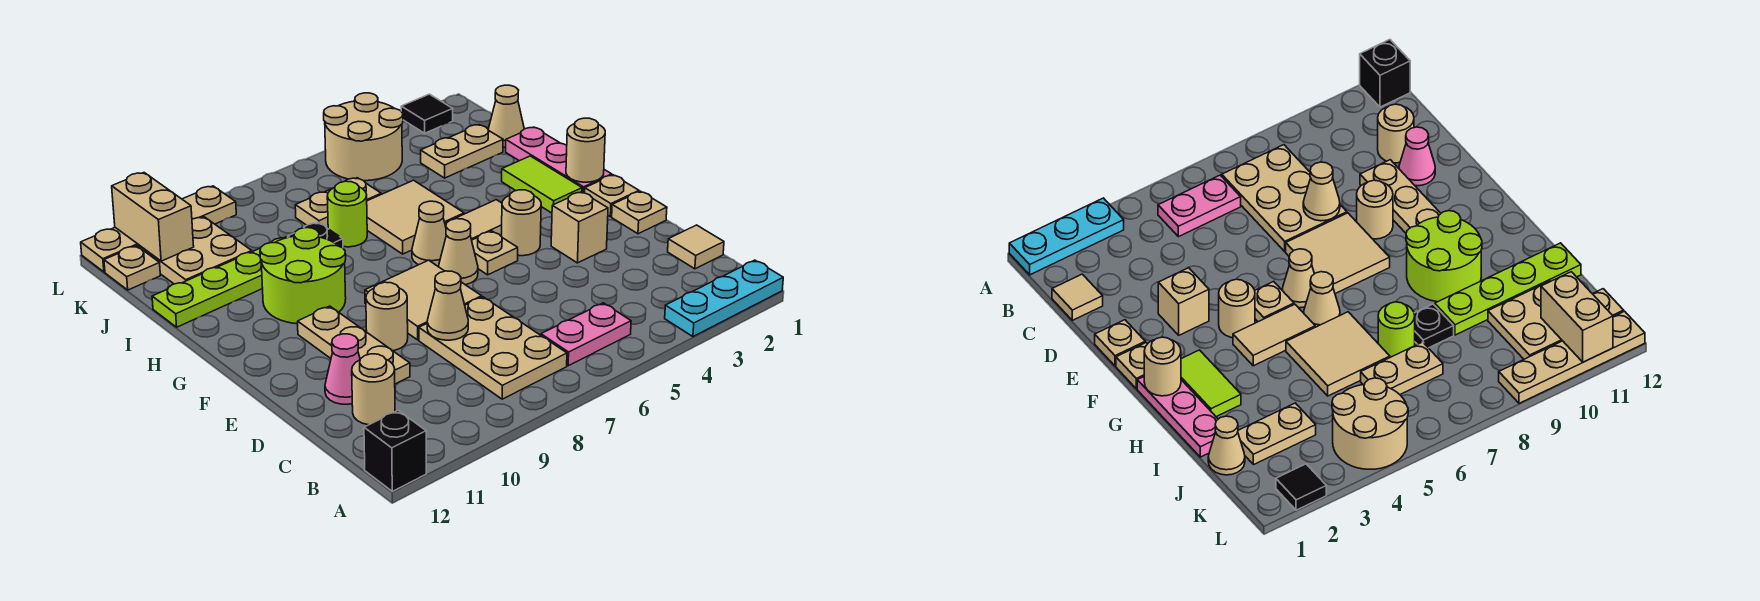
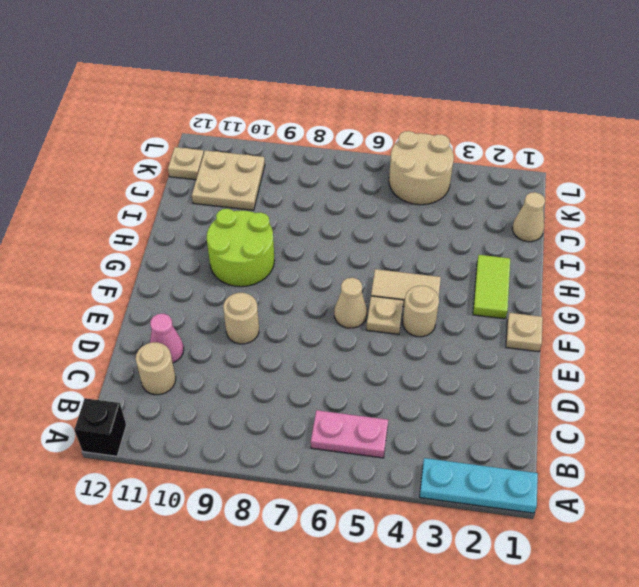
none -> tan 2x3 plate [419,297,567,399]
none -> tan 1x1 tile [668,225,724,269]
none -> tan 1x3 plate [298,306,410,384]
none -> tan 1x1 plate [612,191,667,234]

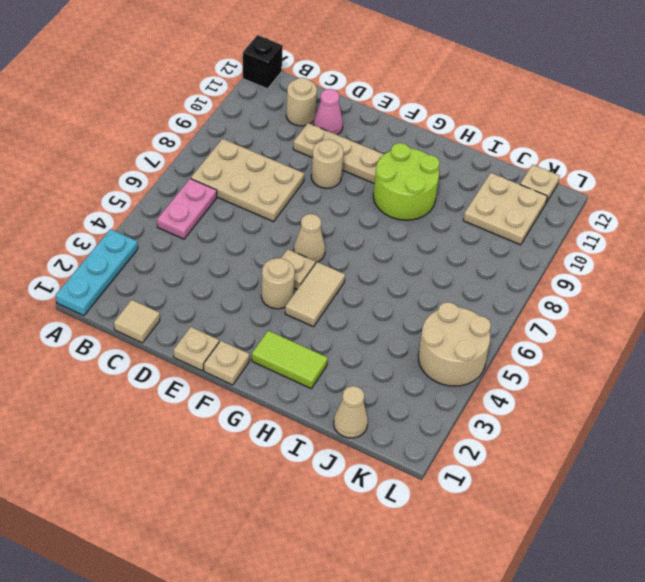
none -> tan 1x1 brick [551,192,608,263]
none -> tan 2x2 tile [365,260,482,340]
none -> pink 1x3 plate [506,127,612,193]
none -> tan 1x1 cone [412,201,446,267]

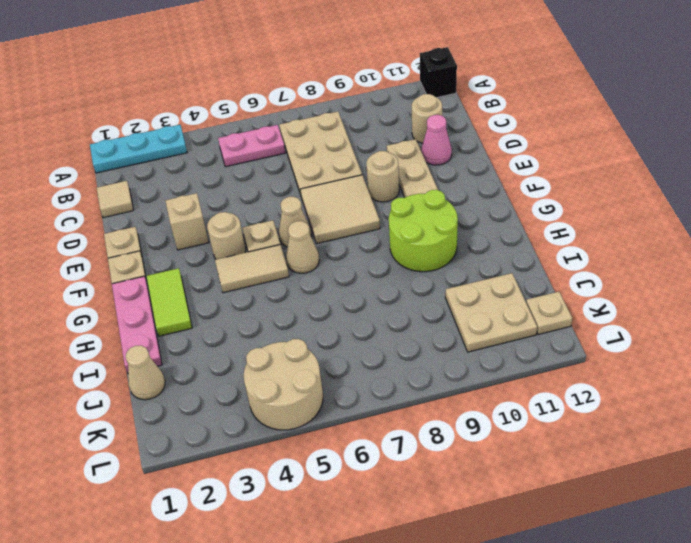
none -> tan 2x2 tile [367,180,464,254]
none -> lime 1x1 round brick [327,181,367,247]
none -> black 1x1 plate [288,222,343,248]
none -> lime 1x4 plate [152,237,287,327]

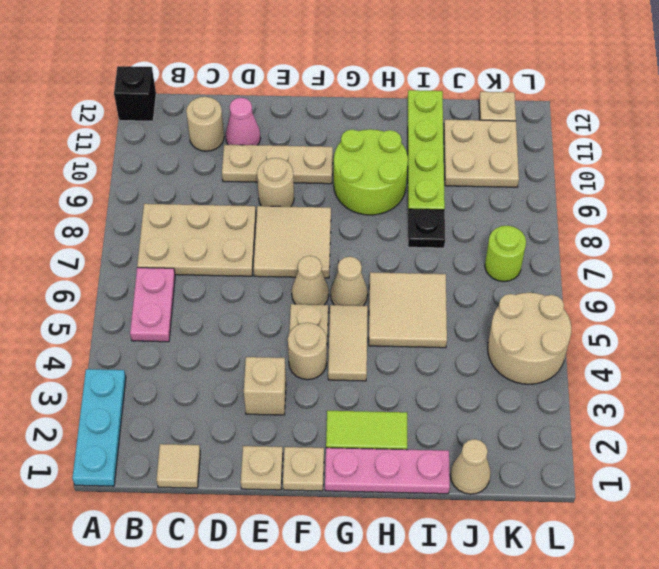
lime 1x1 round brick [485,226,526,282] -> lime 1x1 round brick moved to [327,181,367,247]
none -> tan 1x2 plate [421,125,503,178]
none -> tan 1x2 plate [295,178,381,228]
none -> black 1x1 tile [401,94,453,133]
none -> tan 1x4 plate [81,186,236,272]

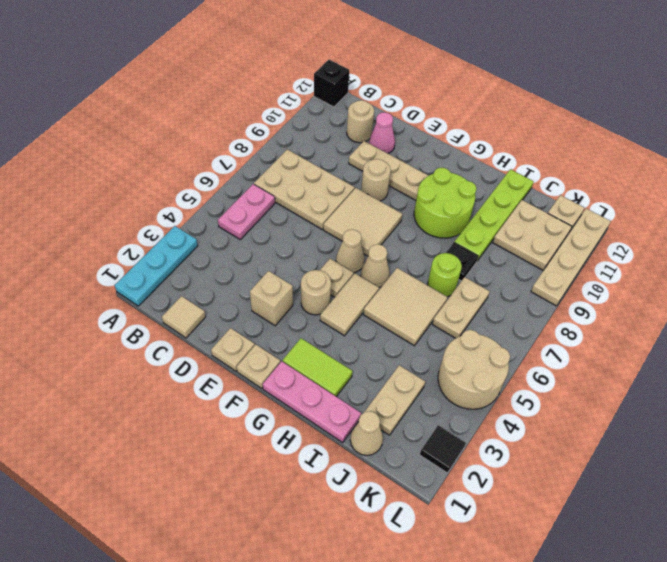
none -> tan 1x1 cone [427,271,468,340]
none -> tan 1x1 round brick [566,118,605,182]
none -> tan 1x2 brick [112,173,194,261]

